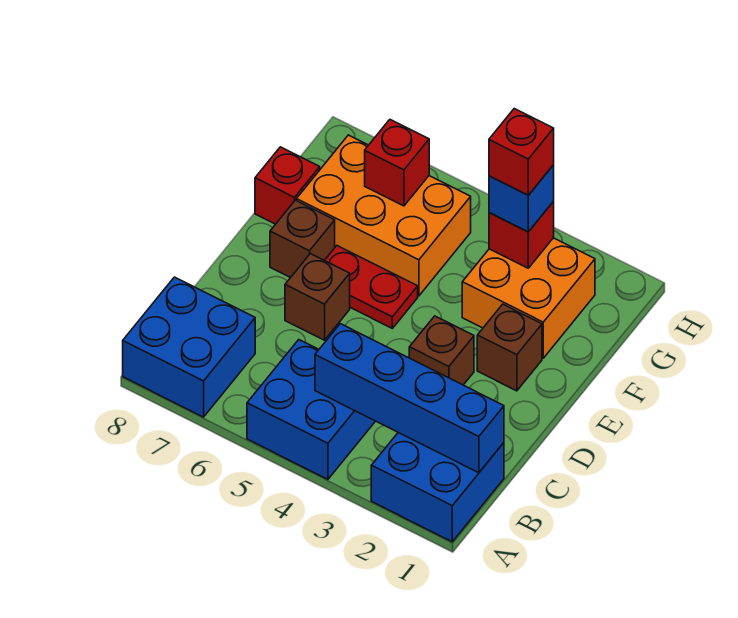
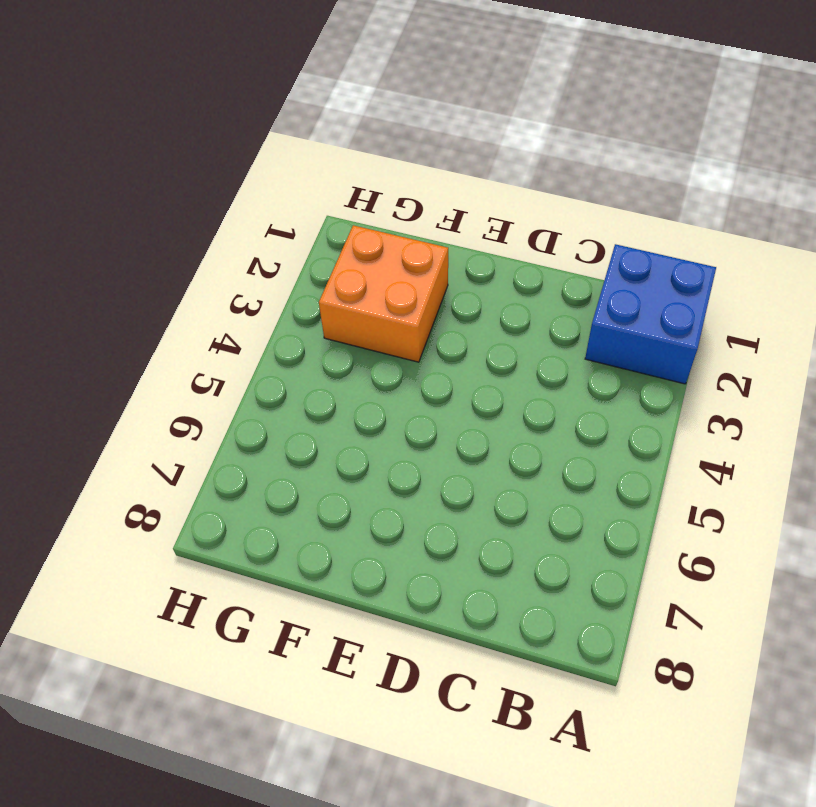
none -> blue 2x2 brick [247,340,375,479]
none -> blue 2x2 brick [123,277,255,417]
none -> brown 1x1 brick [409,316,474,385]

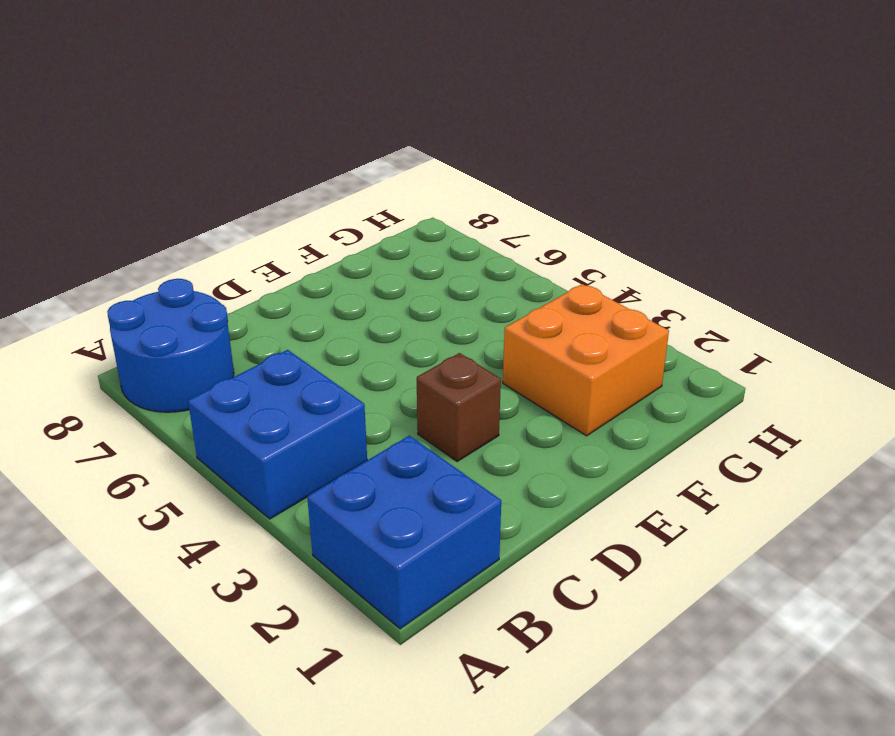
blue 2x2 round brick [107,279,234,412] -> blue 2x2 brick [123,277,255,417]
none -> brown 1x1 brick [285,254,350,340]
none -> brown 1x1 brick [477,304,542,391]
none -> red 1x2 plate [325,246,418,328]

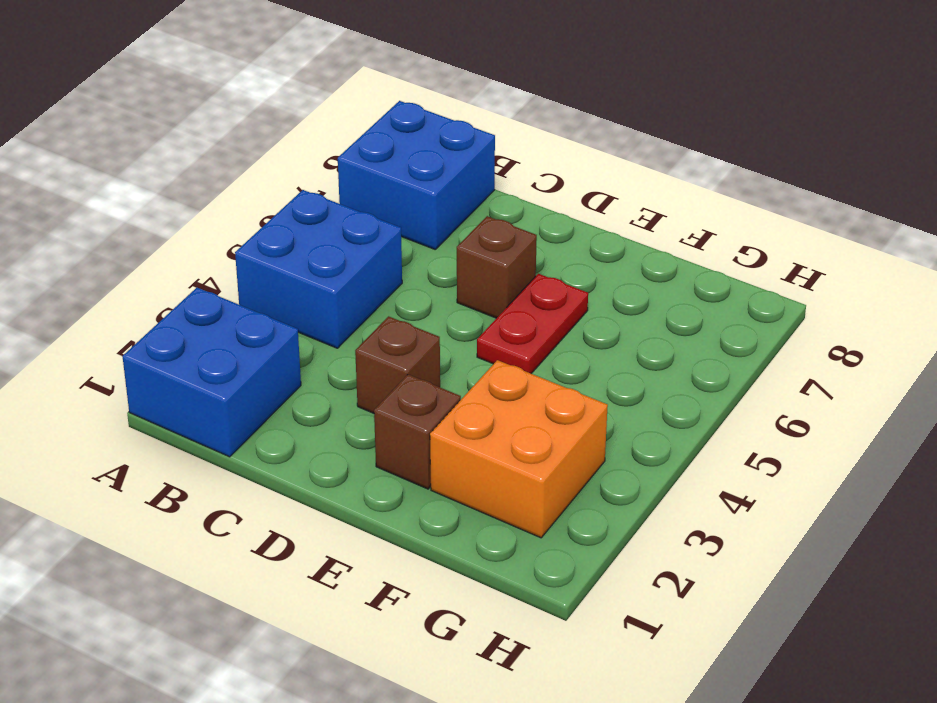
none -> brown 1x1 brick [270,200,335,278]
none -> orange 2x3 brick [297,135,471,296]
none -> red 1x1 brick [255,147,320,224]

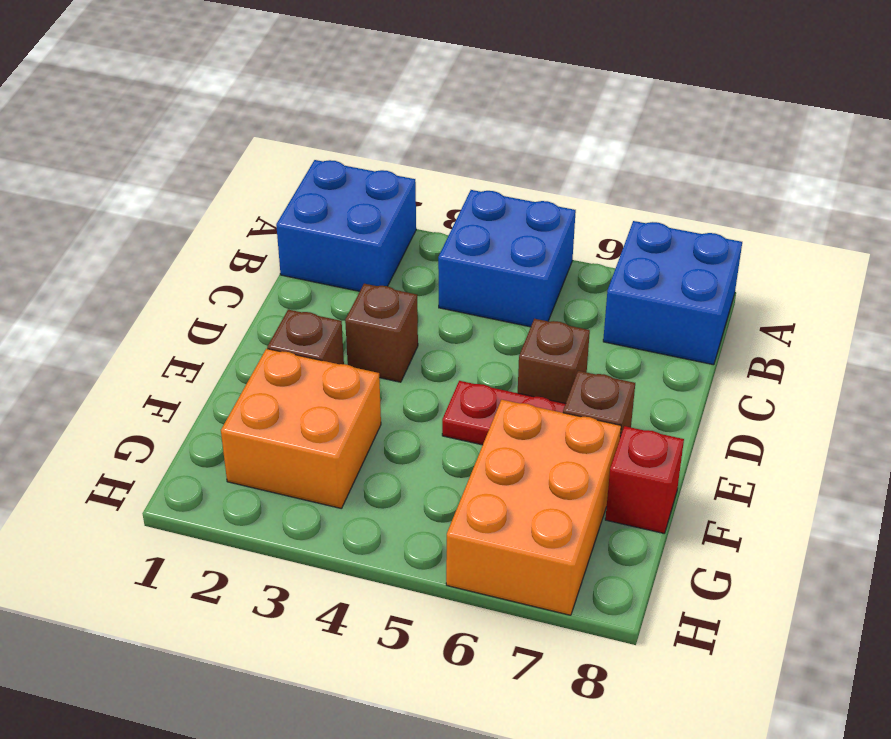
orange 2x3 brick [446,400,621,615] -> orange 2x3 brick turned to [297,135,471,296]
none -> blue 1x4 brick [315,324,504,473]
none -> red 1x1 brick [489,202,554,268]
none -> red 1x1 brick [365,120,429,206]

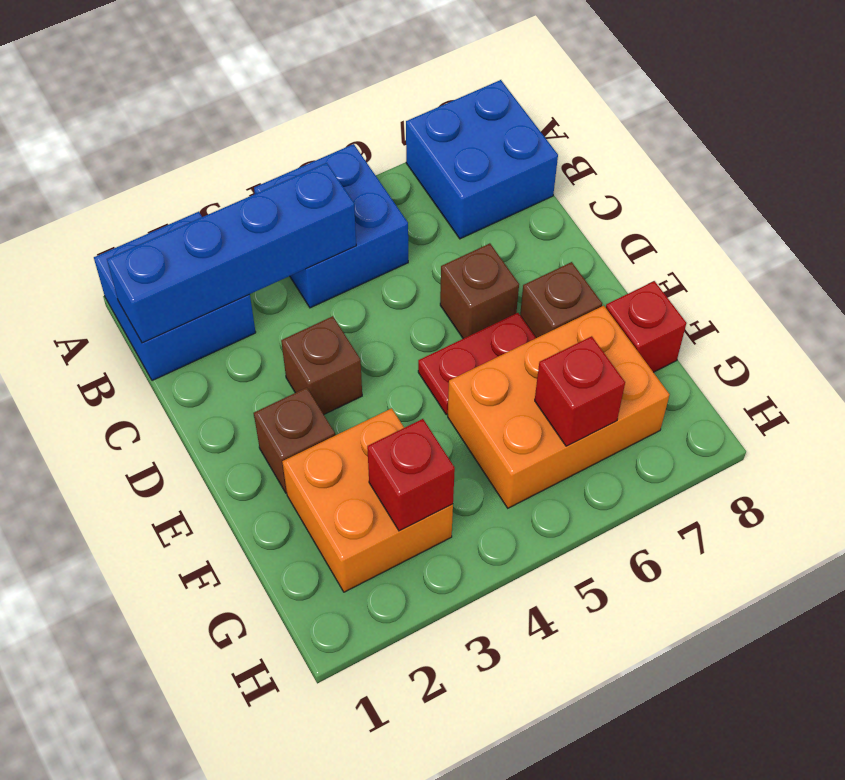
none -> blue 1x1 brick [489,165,554,232]
none -> red 1x1 brick [489,109,554,195]

